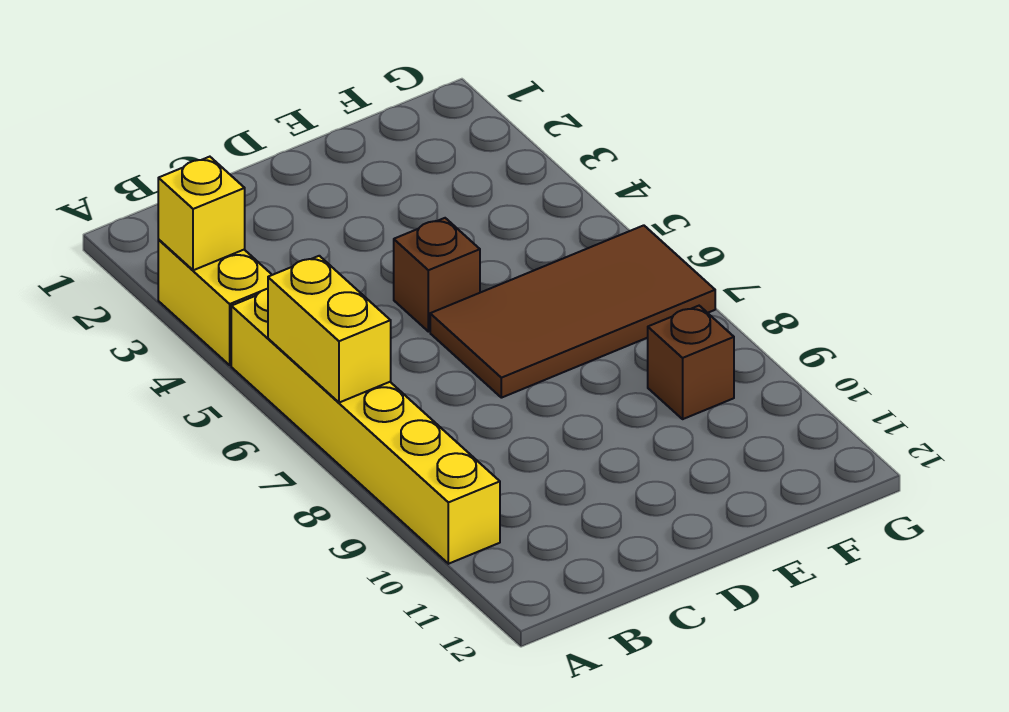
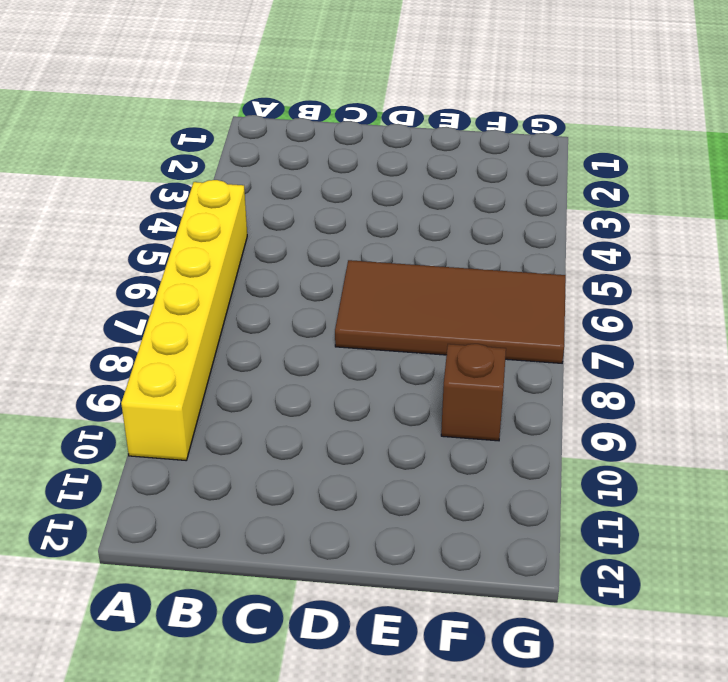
none -> yellow 1x2 brick [158,240,272,365]
none -> brown 1x1 brick [394,218,480,332]

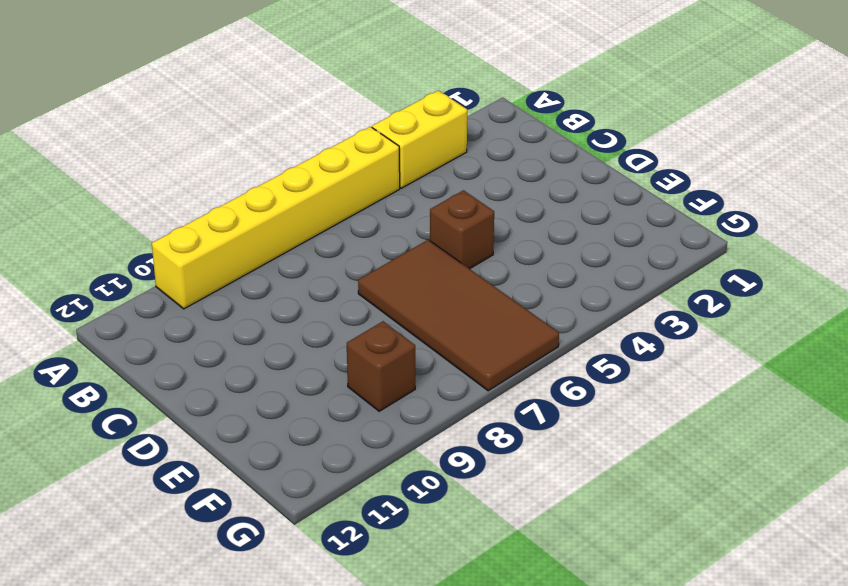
none -> yellow 1x1 brick [158,157,245,270]
none -> yellow 1x2 brick [268,256,391,403]

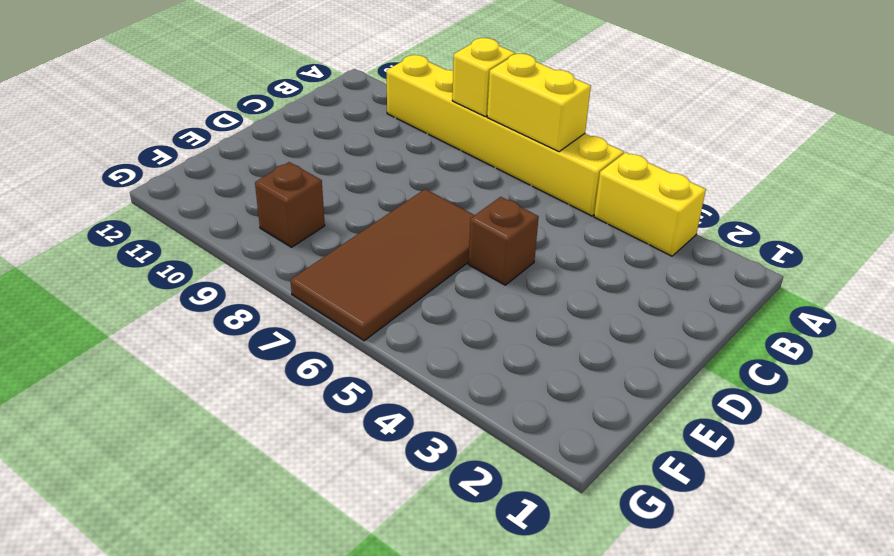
yellow 1x1 brick [452,38,515,117] -> yellow 1x1 brick moved to [158,157,245,270]

